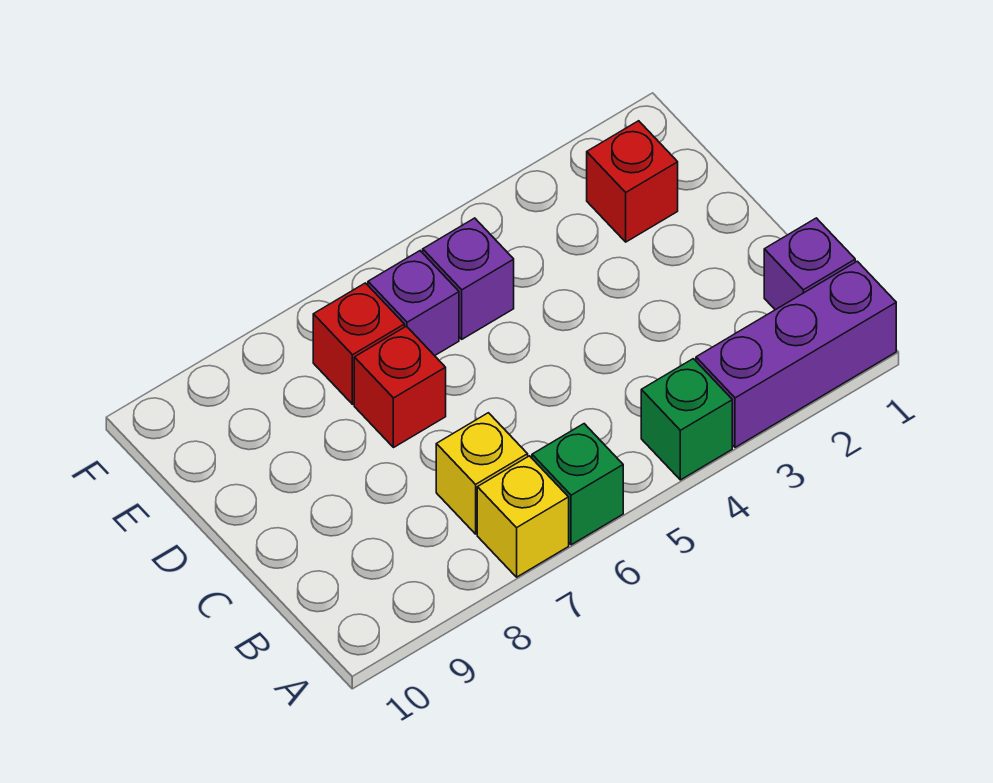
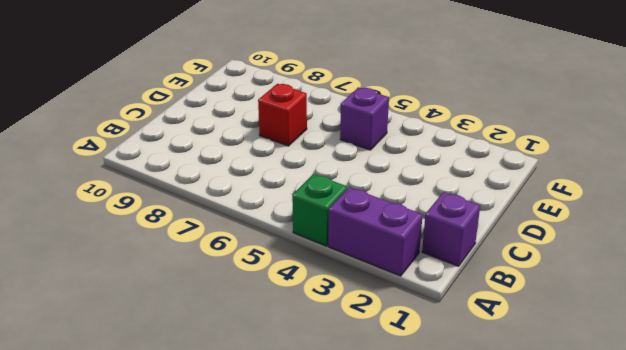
purple 1x2 brick [328,187,423,276] -> purple 1x3 brick [696,261,896,447]
none -> green 1x1 brick [532,424,623,545]
none -> yellow 1x1 brick [477,456,569,577]

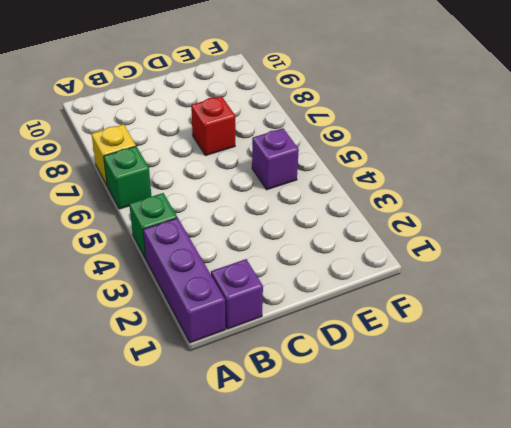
none -> yellow 1x1 brick [436,413,528,534]
none -> red 1x1 brick [587,121,678,242]

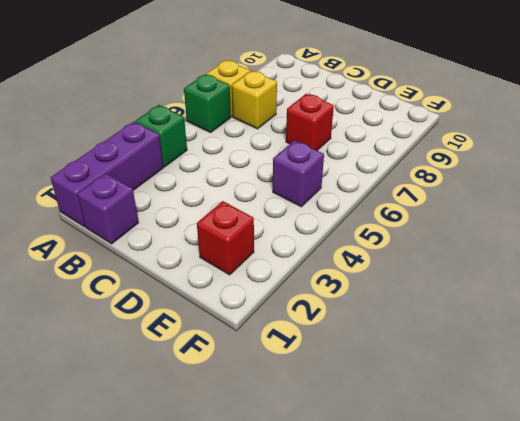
none -> purple 1x1 brick [368,251,459,356]
none -> red 1x1 brick [313,283,405,404]

